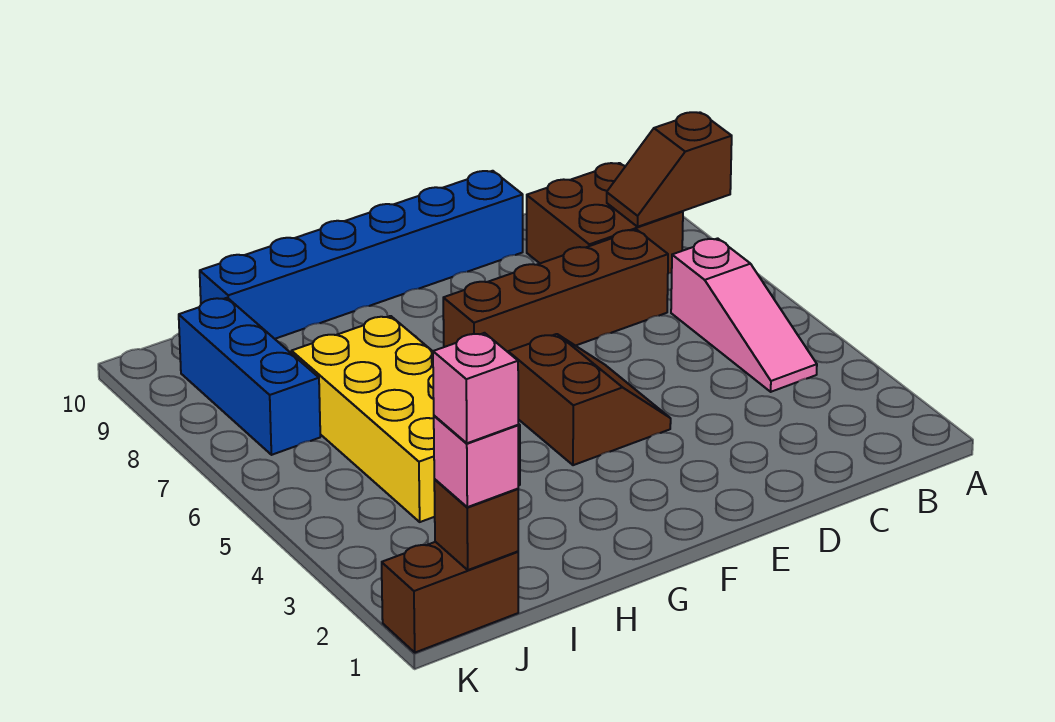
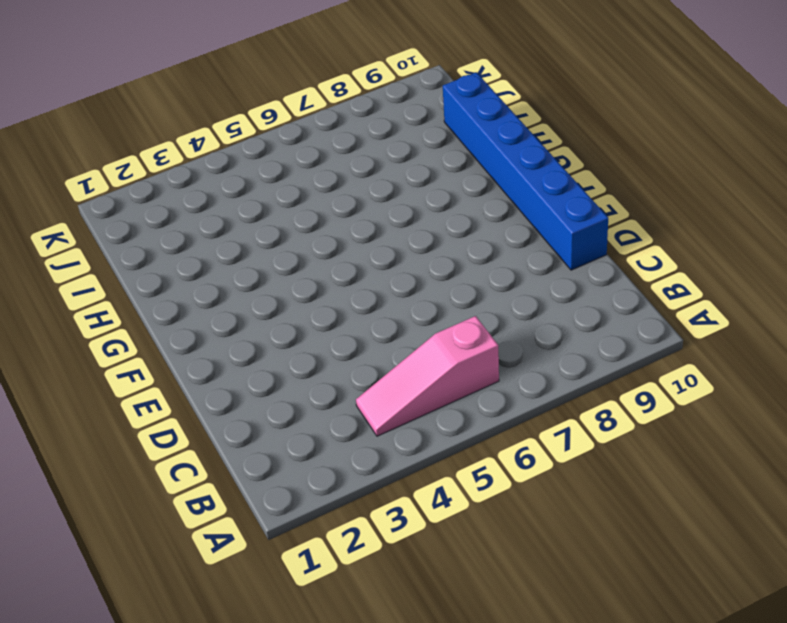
none -> brown 2x2 brick [527,163,683,273]
none -> brown 1x4 brick [443,230,668,352]
none -> brown 2x2 slope [508,334,671,465]

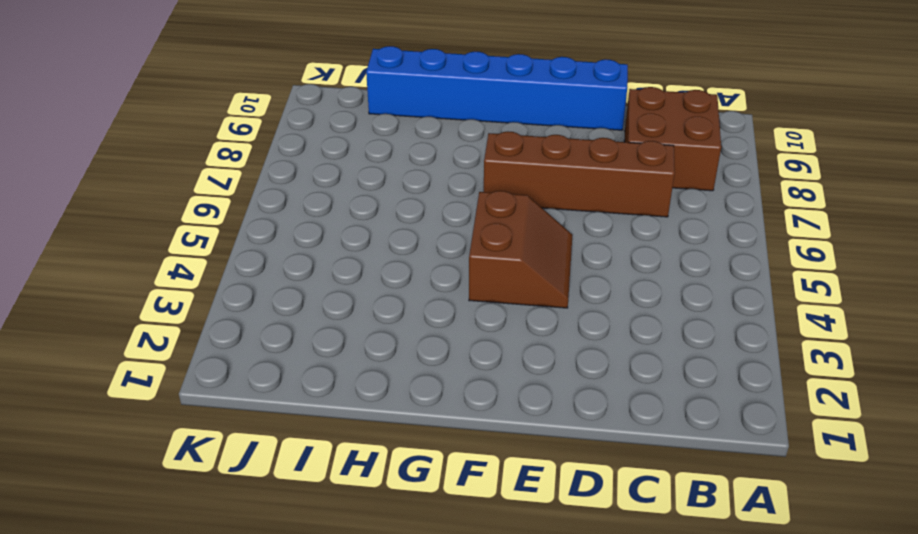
none -> pink 1x3 slope [671,238,817,392]
none -> yellow 2x4 brick [291,316,520,522]
none -> brown 1x2 brick [382,542,518,653]

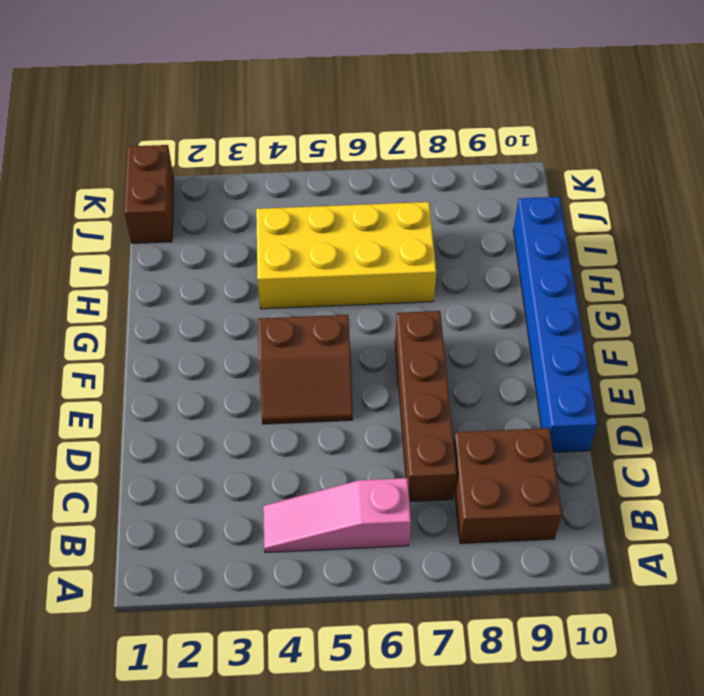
none -> blue 1x3 brick [179,298,320,455]
none -> brown 1x2 slope [607,112,732,227]
none -> brown 1x1 brick [434,480,518,570]

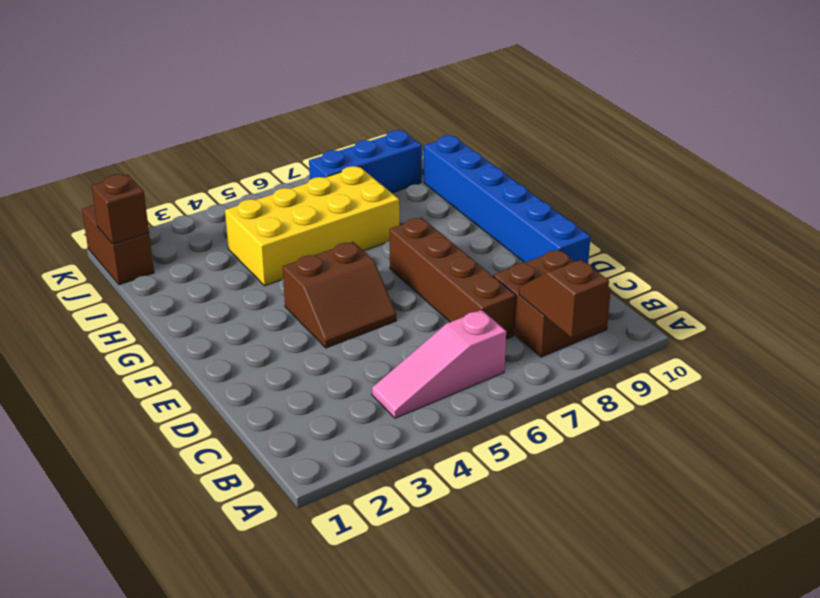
none -> pink 1x1 brick [434,416,518,507]
none -> pink 1x1 brick [433,333,518,443]

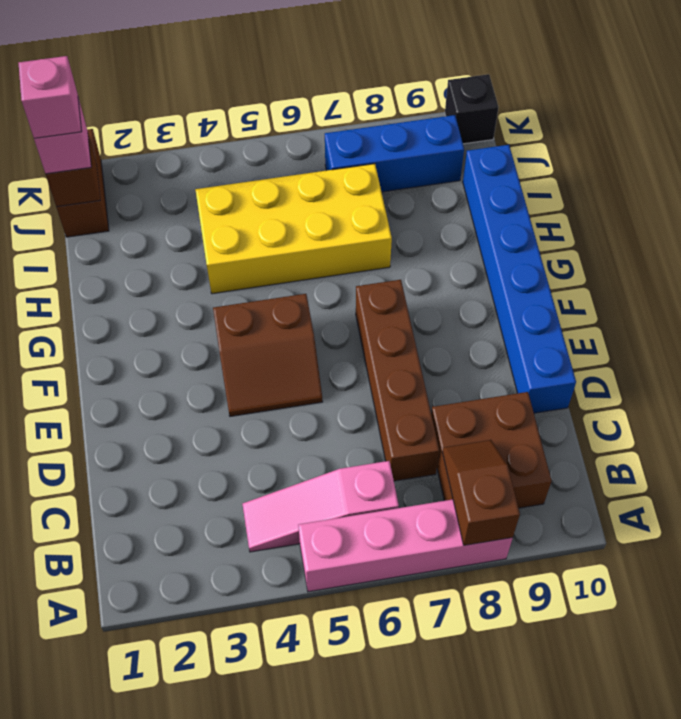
pink 1x4 brick [298,499,513,592] -> none
black 1x1 brick [445,74,498,144] -> none

